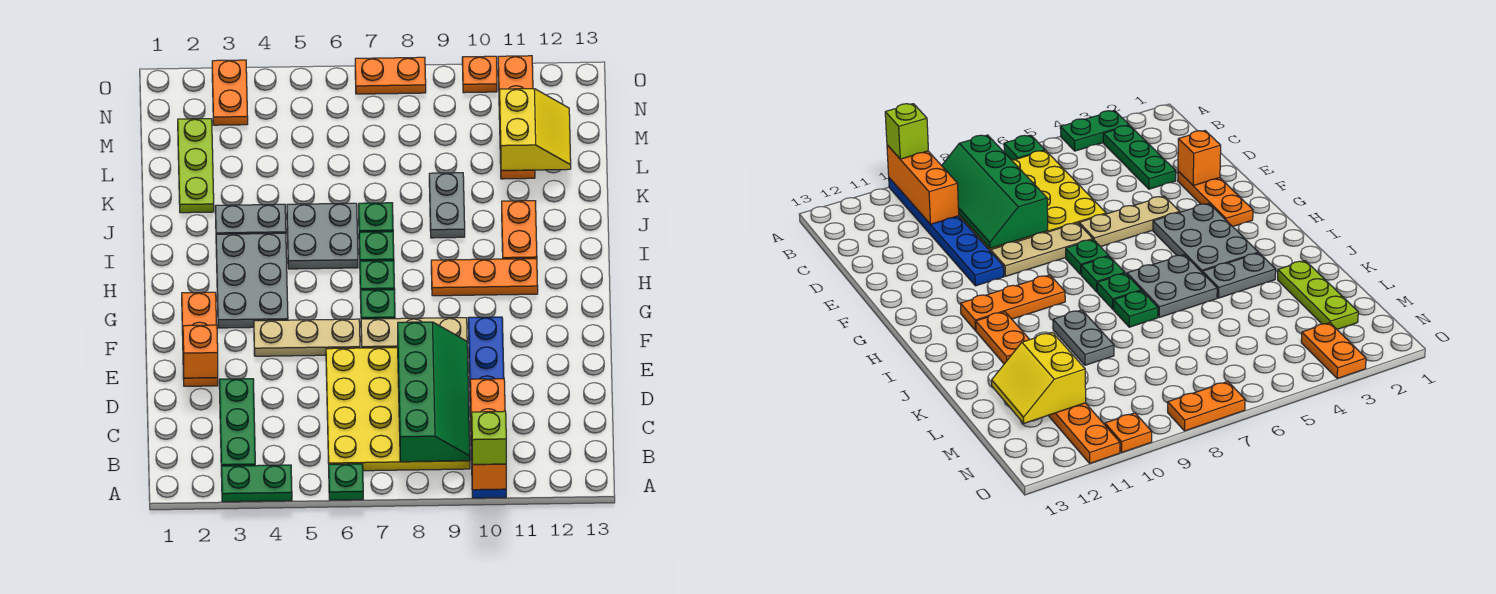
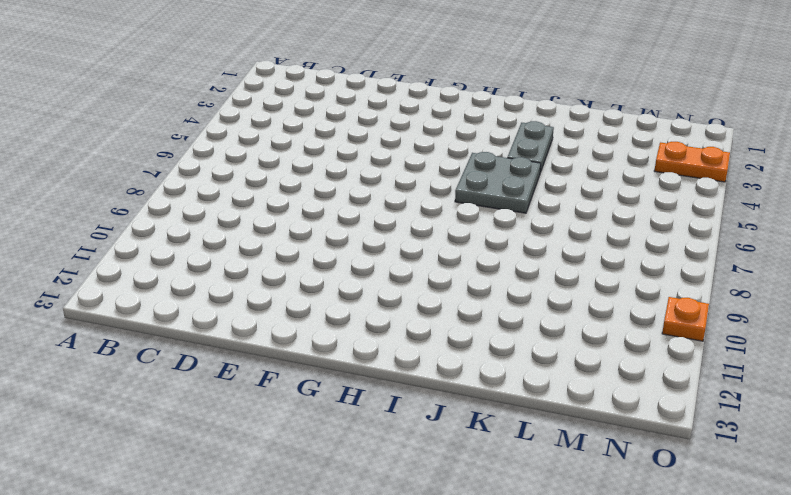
none -> green 1x2 plate [221,465,292,502]
none -> green 1x1 plate [329,464,363,500]
none -> blue 1x6 plate [468,317,506,498]

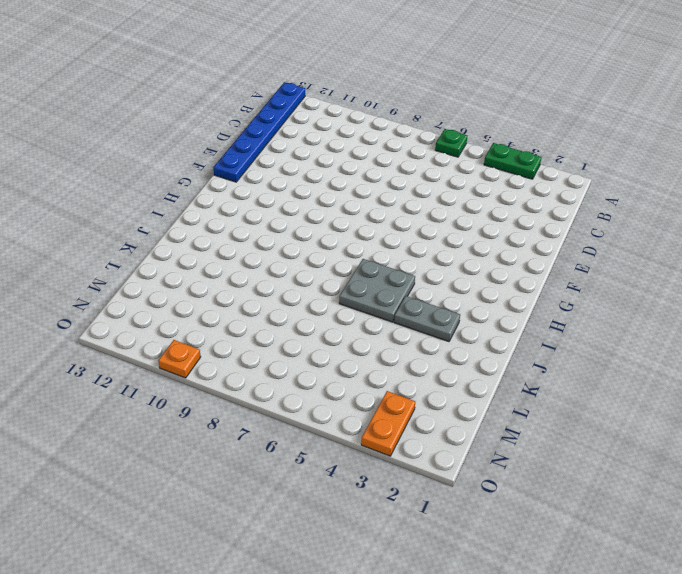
blue 1x6 plate [214,82,305,182] -> blue 1x6 plate moved to [468,317,506,498]
none -> green 1x3 plate [219,379,255,466]
none -> yellow 4x4 plate [326,348,470,471]
none -> orange 1x3 plate [182,292,218,386]

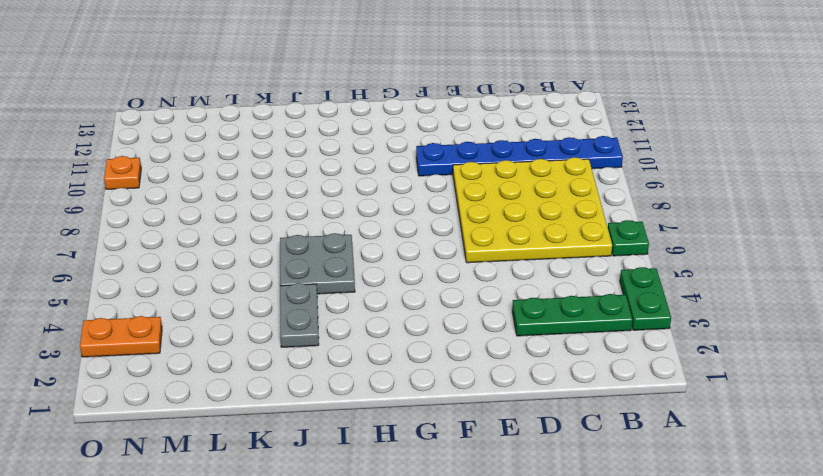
none -> orange 1x3 plate [182,292,218,386]
none -> tan 1x3 plate [254,319,360,356]
none -> tan 1x3 plate [361,318,467,348]

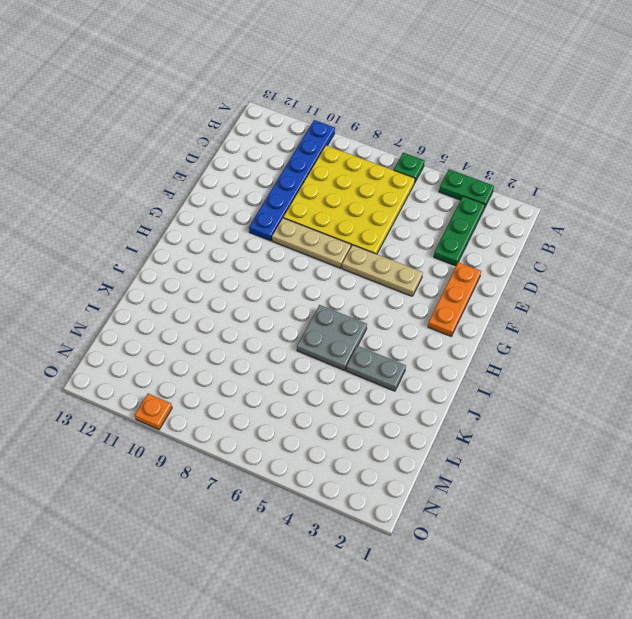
none -> grey 2x3 plate [216,233,288,328]
none -> green 1x1 plate [360,290,395,319]
none -> green 1x1 plate [360,261,395,290]

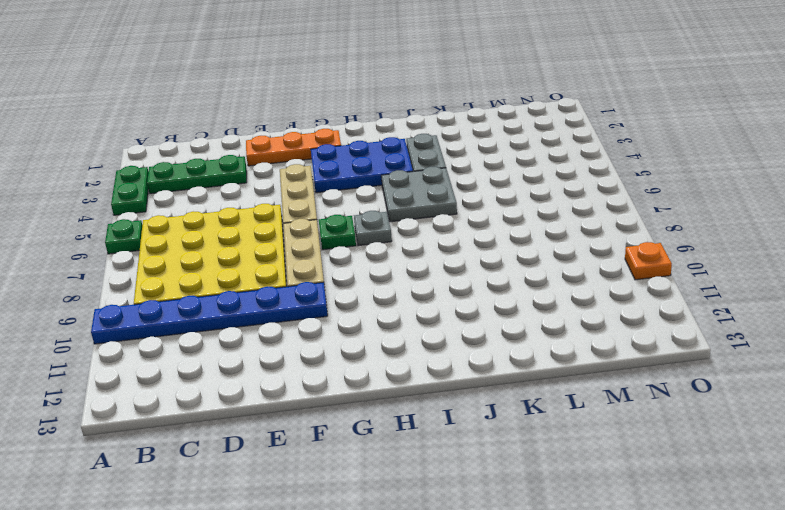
blue 2x3 plate [311,137,413,193] -> grey 2x3 plate [216,233,288,328]
grey 1x1 plate [354,211,392,246] -> green 1x1 plate [360,261,395,290]
none -> orange 1x3 plate [431,259,538,296]
none -> green 1x1 plate [359,232,394,261]
none -> orange 1x2 plate [502,201,537,259]

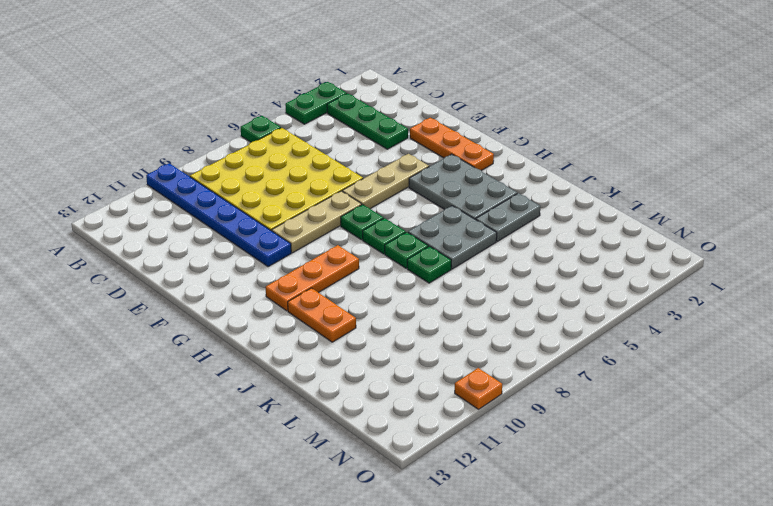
none -> grey 1x2 plate [429,173,465,238]
none -> lime 1x3 plate [178,119,214,213]
none -> orange 1x4 plate [498,56,535,179]

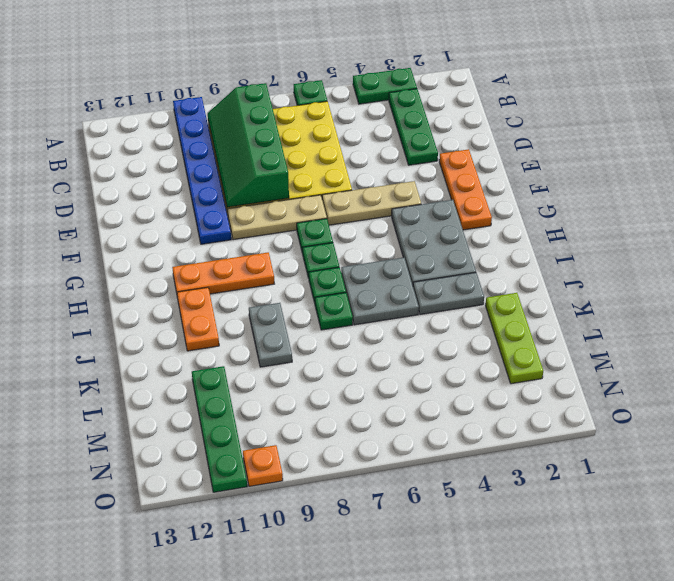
green 1x4 plate [192,366,247,492] -> orange 1x4 plate [498,56,535,179]
none -> orange 1x2 plate [212,60,248,125]
none -> orange 1x2 plate [355,57,426,94]
none -> orange 1x3 brick [470,379,506,490]

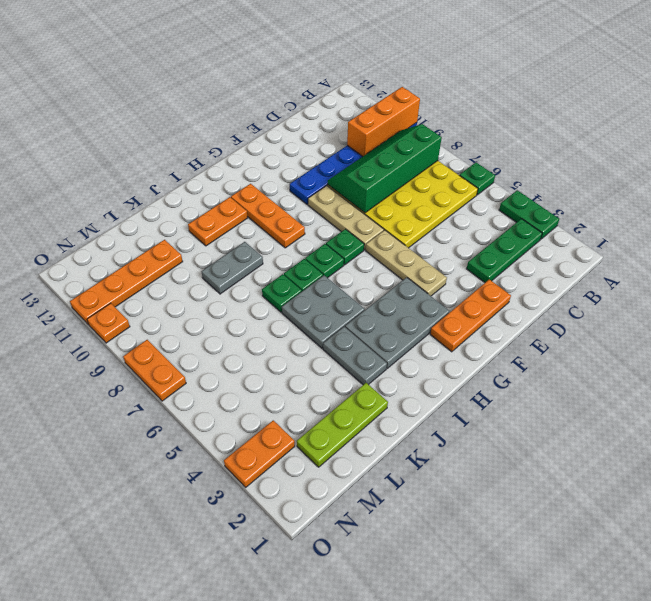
none -> orange 1x1 brick [183,325,218,378]
none -> yellow 2x2 slope [500,89,571,170]
none -> lime 1x1 brick [472,411,506,464]

